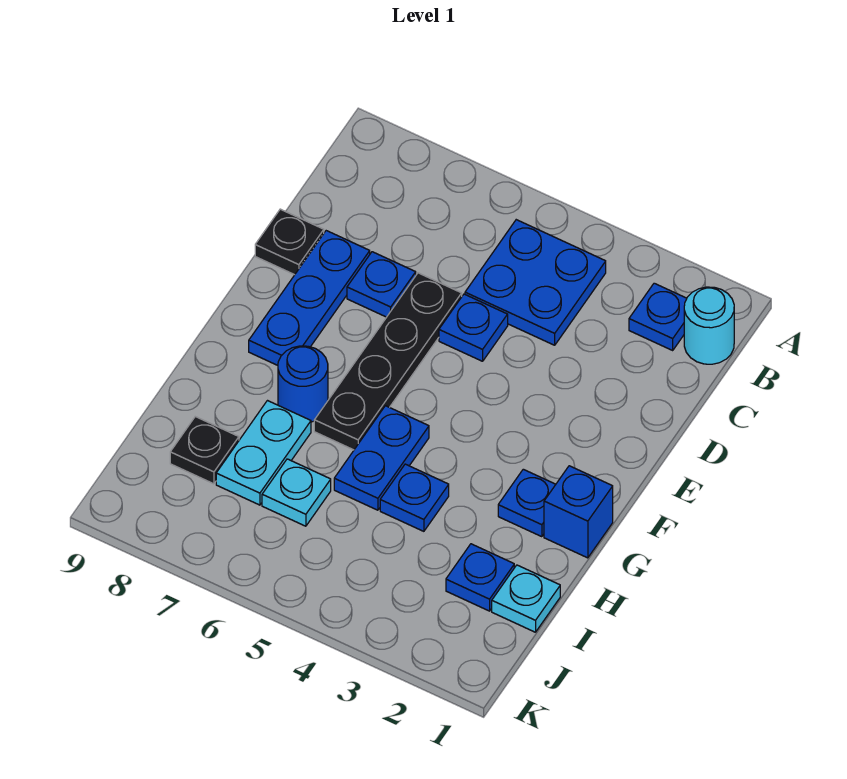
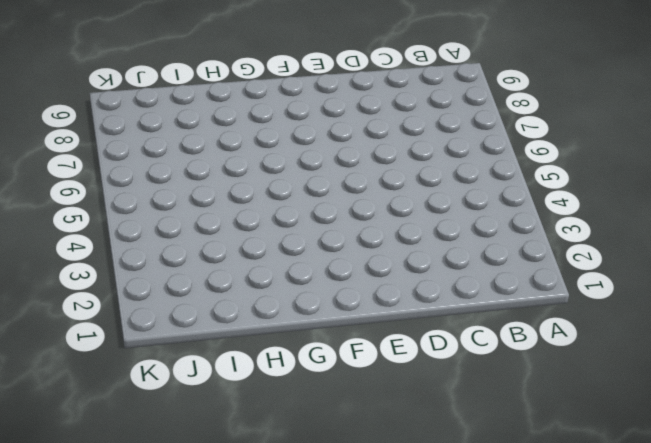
none -> cyan 1x1 round brick [684,287,734,364]
none -> blue 1x1 plate [629,283,687,350]
none -> blue 2x2 plate [465,220,606,345]

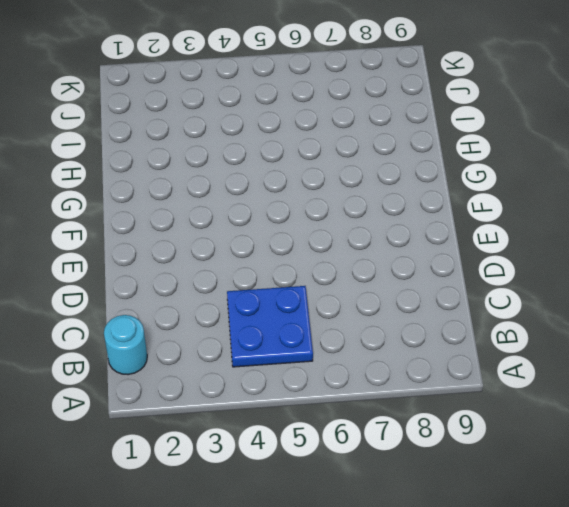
none -> blue 1x1 plate [629,283,687,350]
none -> blue 1x1 plate [439,294,508,361]
none -> black 1x4 plate [314,273,462,450]

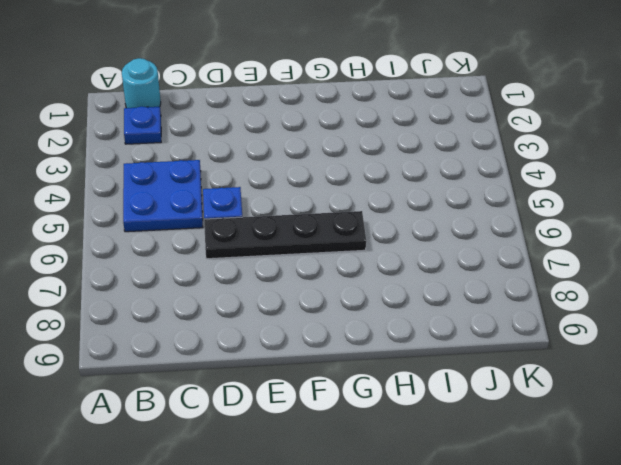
none -> blue 1x1 plate [347,252,416,317]
none -> blue 1x3 plate [249,231,370,365]
none -> black 1x1 plate [255,209,324,275]

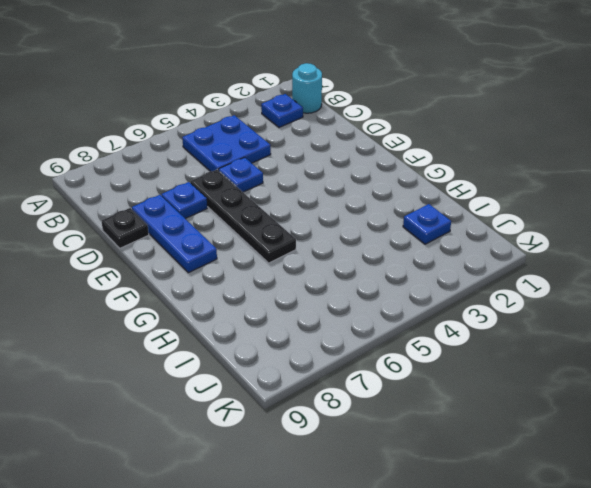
none -> blue 1x1 brick [544,466,613,558]
none -> blue 1x1 plate [498,469,556,537]
none -> blue 1x2 plate [334,406,429,510]

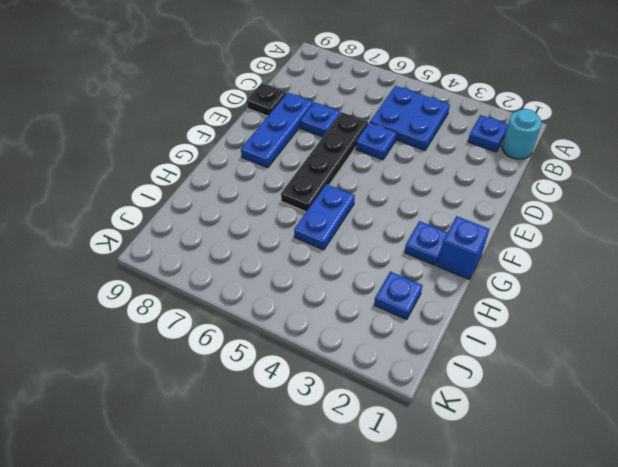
none -> blue 1x1 round brick [278,346,328,422]
none -> blue 1x1 plate [380,464,449,531]
none -> cyan 1x2 plate [216,401,311,505]

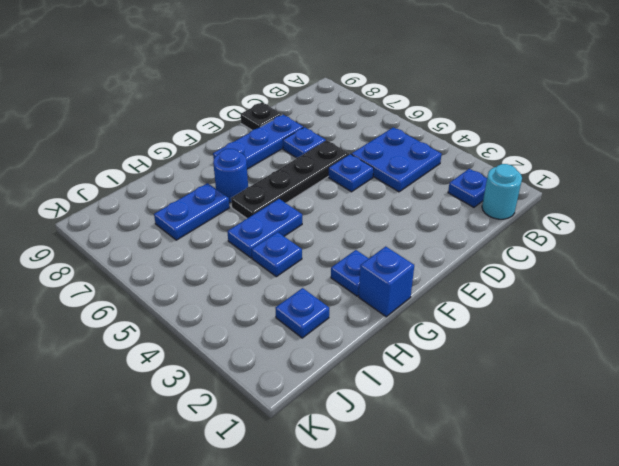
blue 1x2 plate [154,183,230,240] -> cyan 1x2 plate [216,401,311,505]
none -> cyan 1x1 plate [492,565,560,632]
none -> cyan 1x1 plate [262,459,331,526]
none -> black 1x1 plate [170,417,239,484]

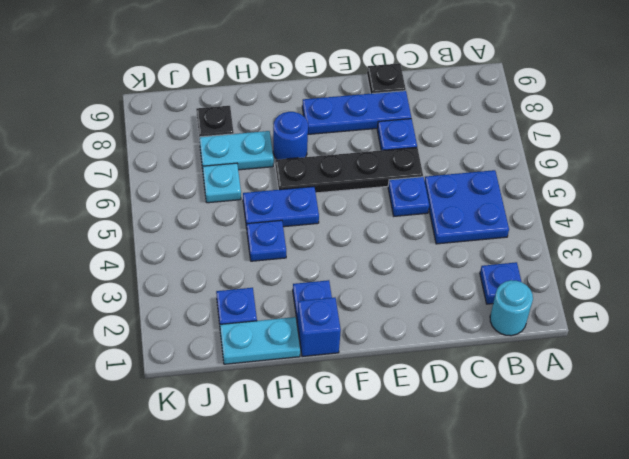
cyan 1x2 plate [220,317,300,364] -> cyan 1x1 plate [492,565,560,632]

